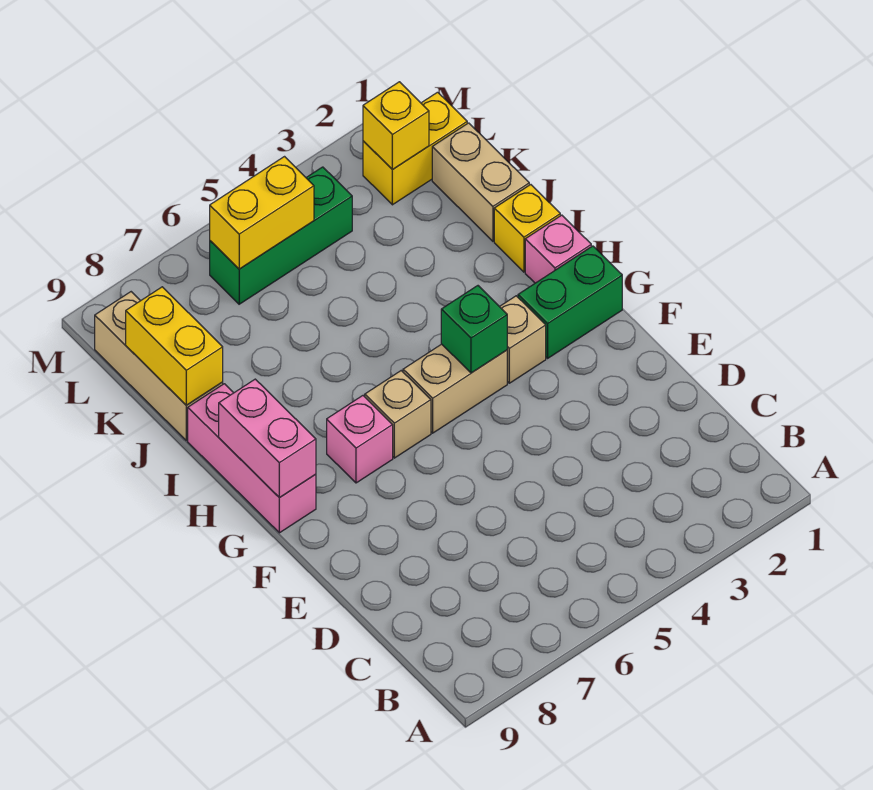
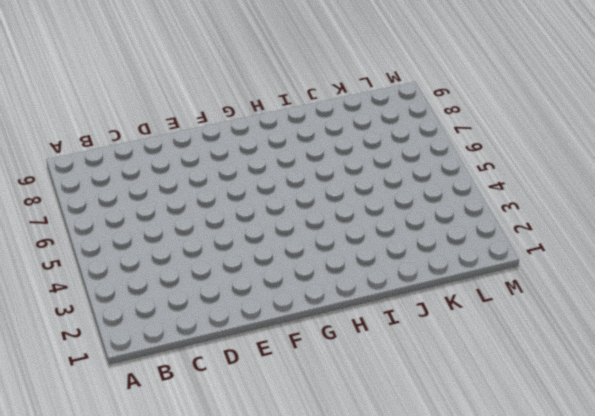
none -> green 1x2 brick [518,246,622,358]
none -> tan 1x1 brick [500,296,546,383]
none -> tan 1x2 brick [403,344,507,433]

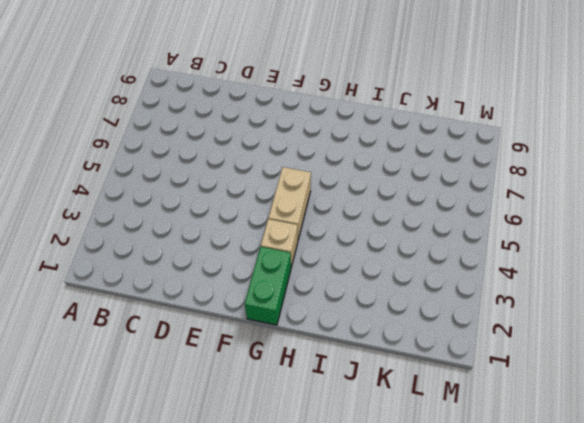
none -> tan 1x1 brick [365,371,431,458]
none -> pink 1x1 brick [327,396,393,483]
none -> pink 1x3 brick [188,384,316,533]

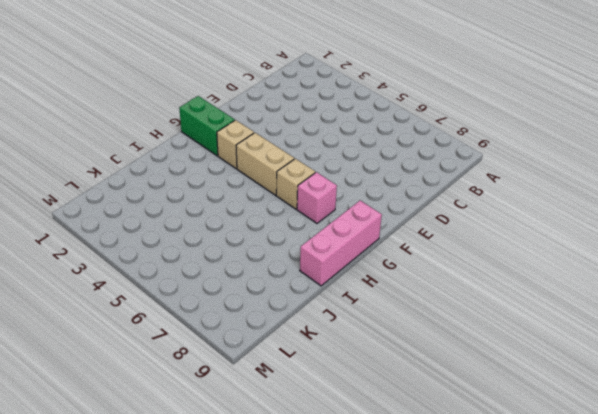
none -> pink 1x1 brick [525,215,591,283]
none -> yellow 1x1 brick [494,185,560,272]
none -> tan 1x2 brick [432,123,529,241]

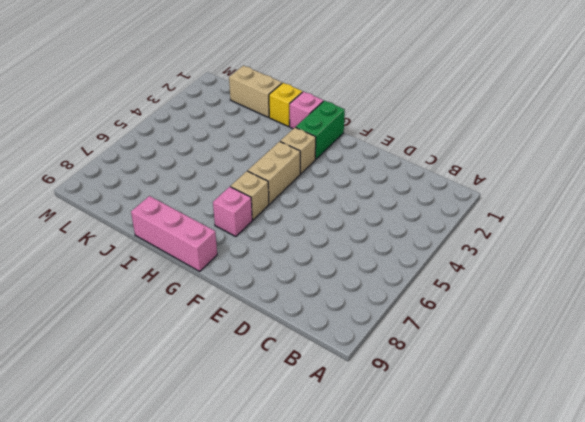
none -> tan 1x3 brick [95,292,223,440]
none -> yellow 1x2 brick [363,92,467,205]
none -> green 1x3 brick [210,167,352,304]

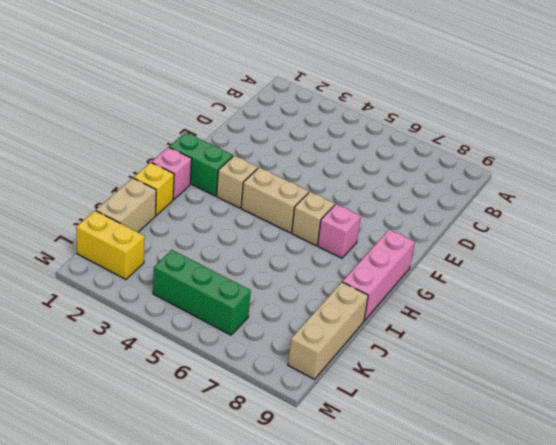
none -> green 1x1 brick [441,286,507,373]
none -> pink 1x2 brick [219,379,316,498]
none -> yellow 1x2 brick [126,287,223,405]

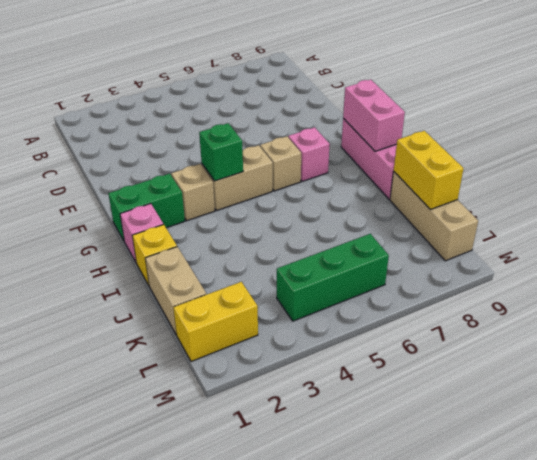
none -> yellow 1x1 brick [363,82,429,170]
none -> yellow 1x2 brick [210,157,314,269]

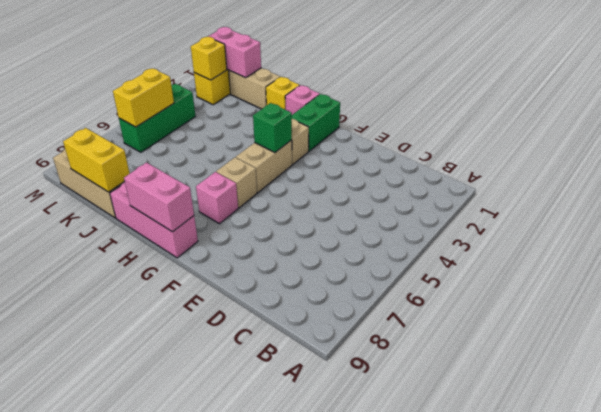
pink 1x2 brick [208,27,261,78] -> none

